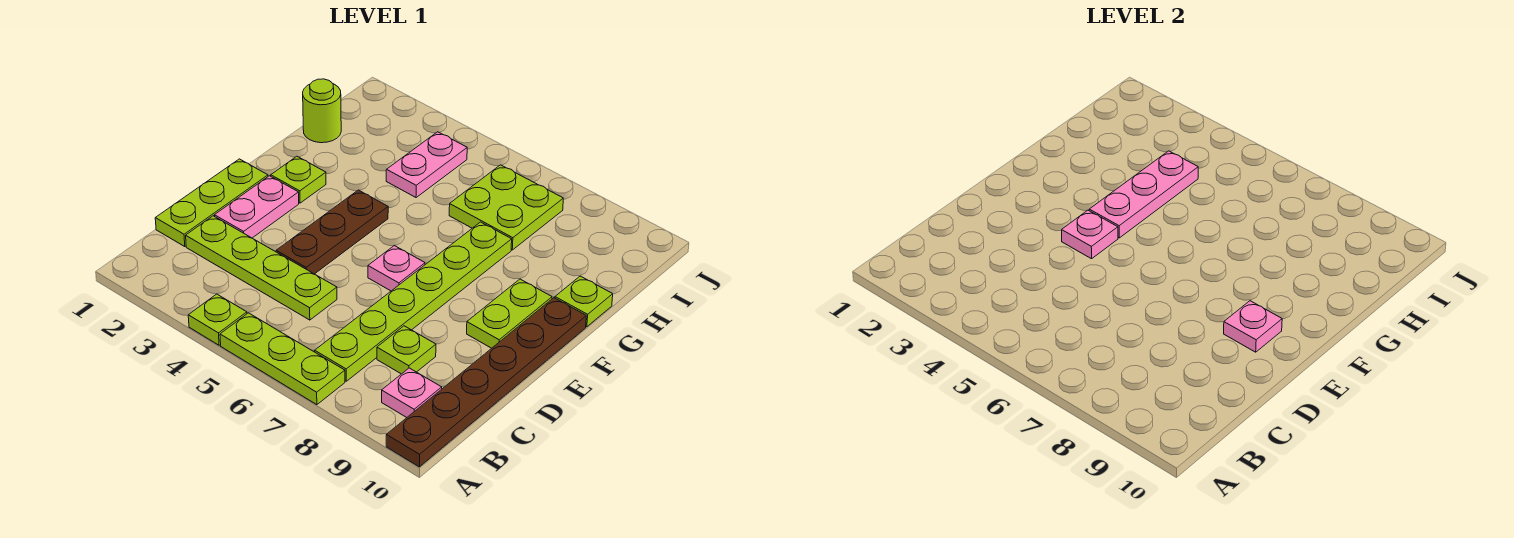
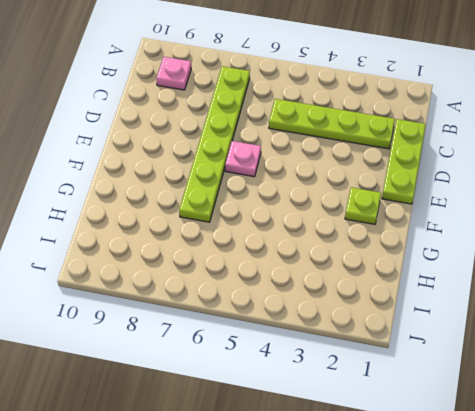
none -> lime 1x1 plate [188,294,247,345]
none -> lime 1x3 plate [220,313,345,405]
none -> brown 1x6 plate [386,298,586,467]

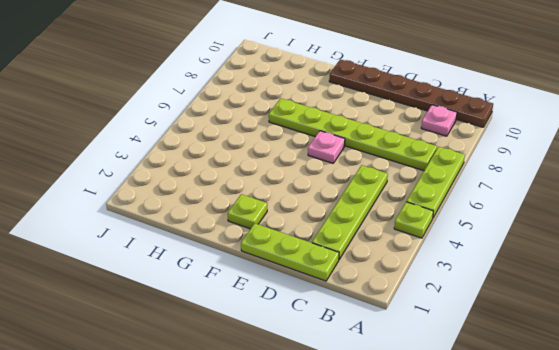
none -> lime 1x1 plate [377,326,436,374]
none -> pink 1x2 plate [215,176,299,238]
none -> brown 1x3 plate [276,190,388,274]

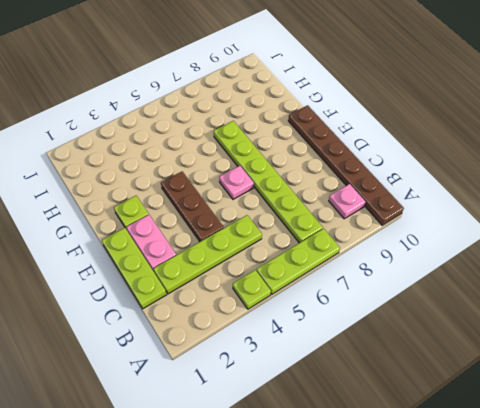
none -> lime 1x1 plate [377,326,436,374]
none -> lime 1x2 plate [467,279,552,348]
none -> lime 1x1 plate [555,276,613,327]

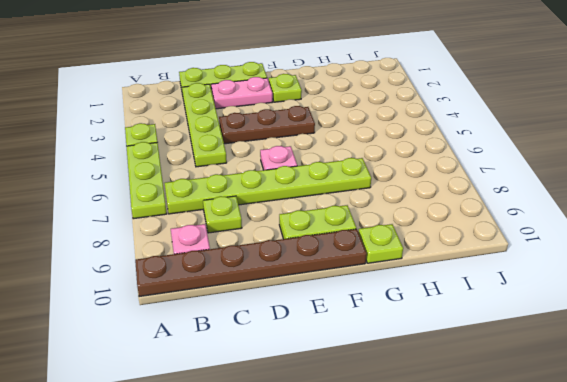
none -> lime 1x1 round brick [303,79,341,143]
none -> pink 1x2 plate [386,132,467,198]
none -> lime 2x2 plate [449,165,563,250]

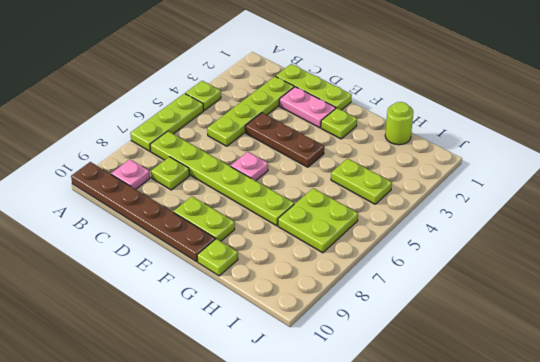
lime 1x2 plate [331,159,392,204] -> pink 1x2 plate [386,132,467,198]
none -> pink 1x1 plate [1062,210,1118,259]
none -> pink 1x1 plate [1224,301,1282,352]
none -> pink 1x3 plate [1089,151,1198,238]

